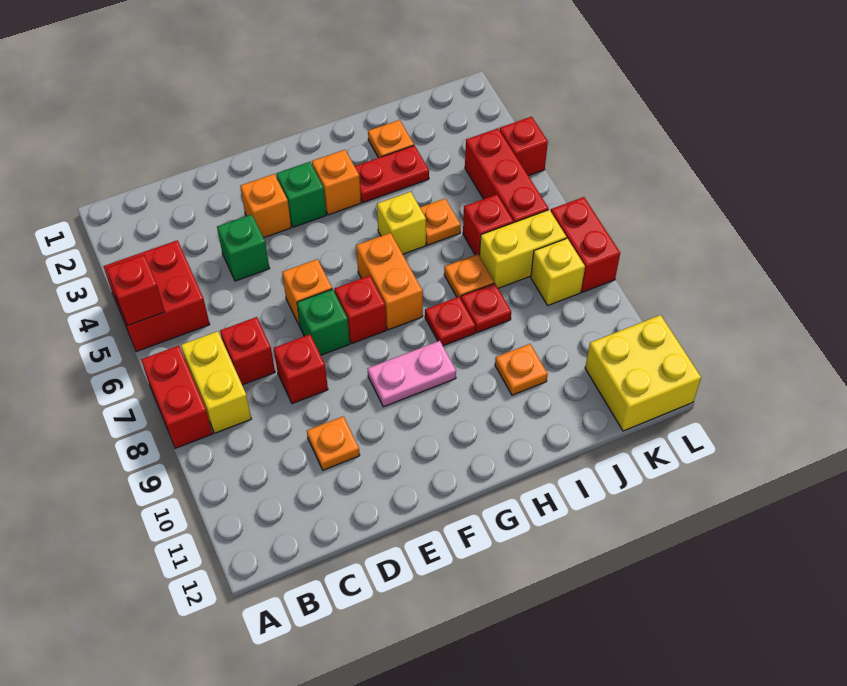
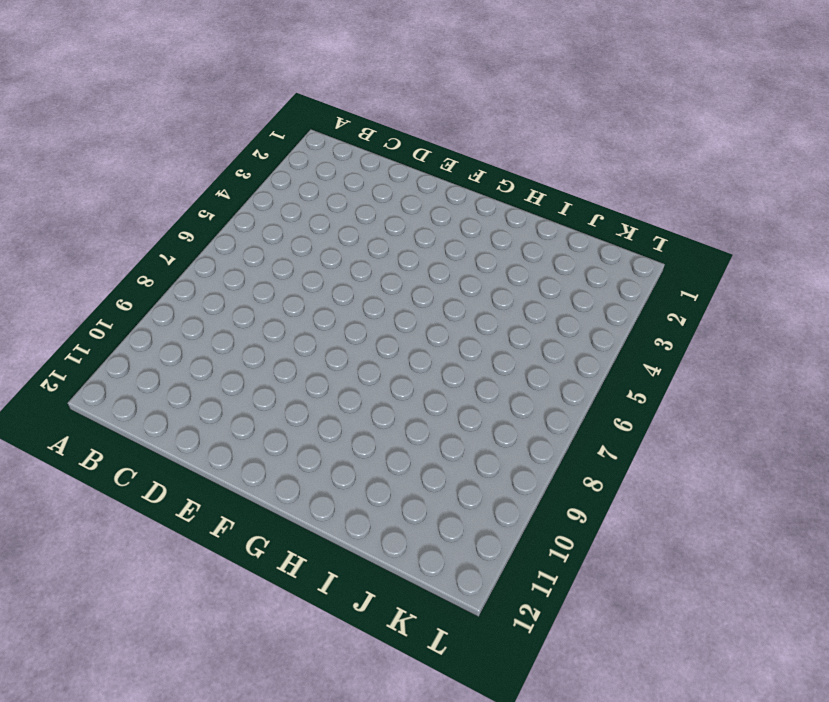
none -> red 2x2 brick [103,240,210,352]
none -> red 1x2 brick [141,346,212,448]
none -> yellow 1x2 brick [181,331,251,433]
none -> red 1x1 brick [220,317,275,385]

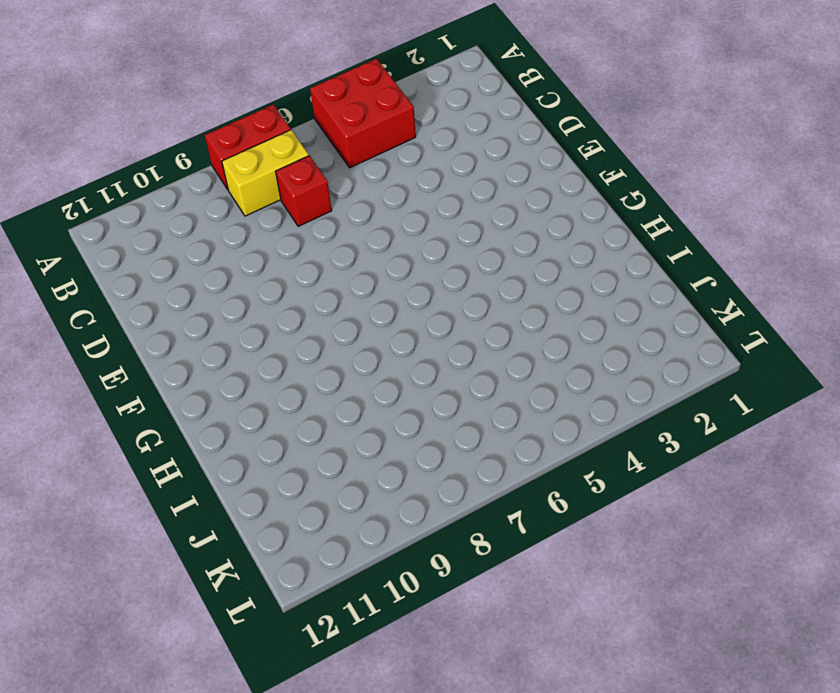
none -> green 1x1 brick [217,214,270,281]
none -> red 1x1 brick [274,334,328,404]
none -> orange 1x1 plate [307,416,360,470]
none -> orange 1x1 brick [240,174,291,238]

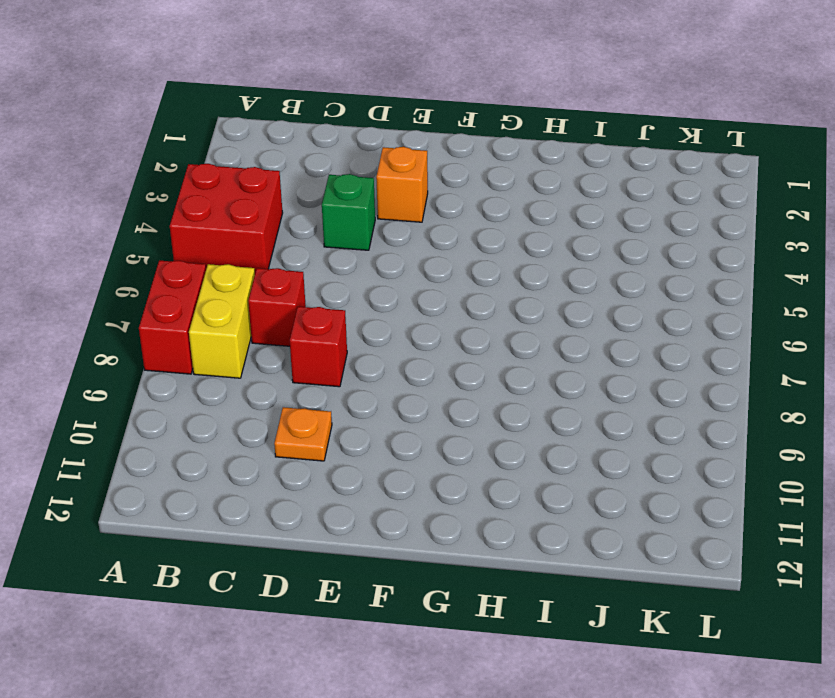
none -> orange 1x1 brick [282,259,332,326]
none -> green 1x1 brick [297,289,350,355]
none -> green 1x1 brick [276,162,326,227]
none -> red 1x1 brick [335,276,386,343]

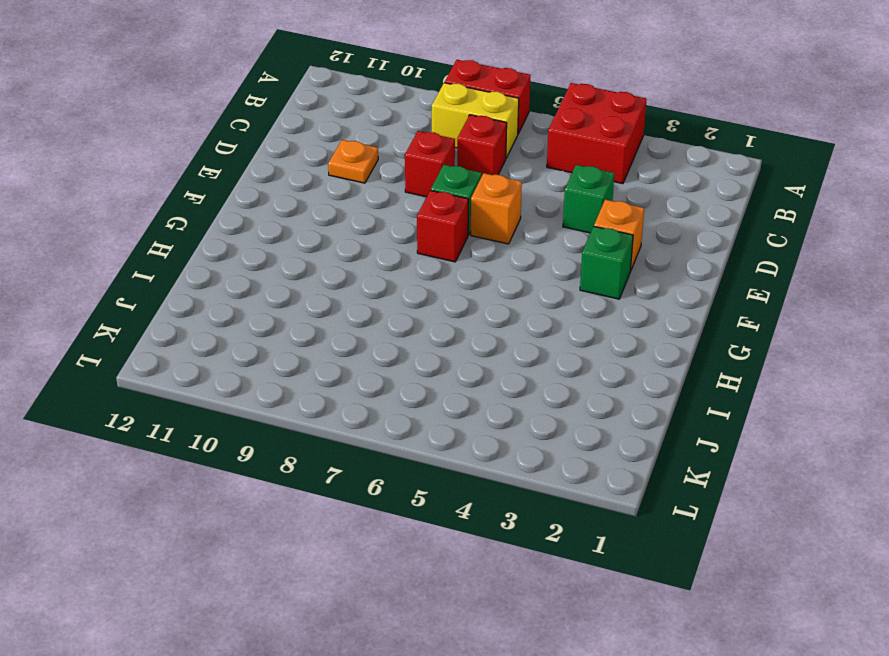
none -> pink 1x2 plate [368,341,456,407]
none -> orange 1x1 brick [312,150,361,215]
none -> orange 1x2 brick [356,233,423,330]
none -> red 1x2 plate [355,145,429,202]

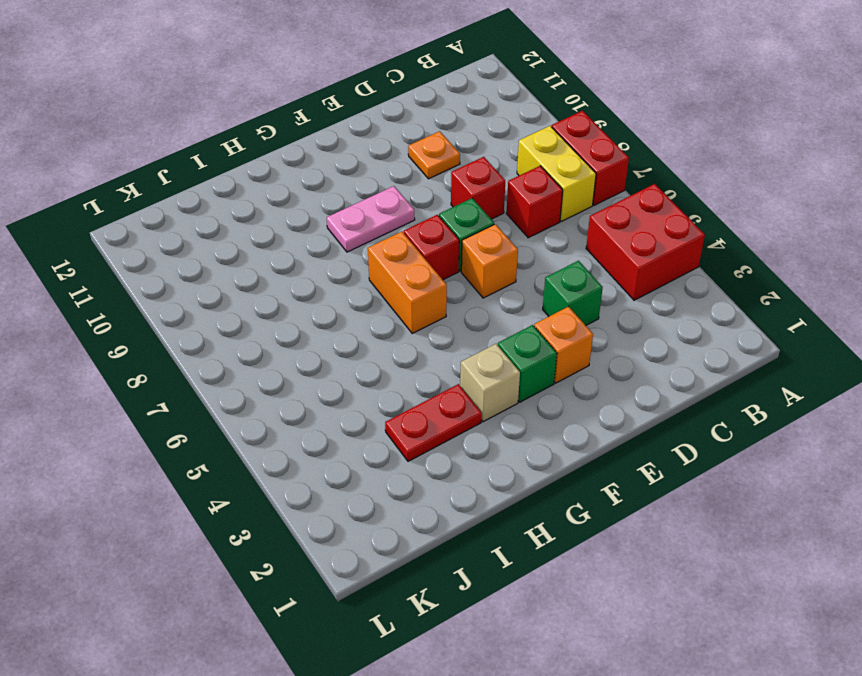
tan 1x1 brick [460,344,520,422] -> orange 1x1 brick [312,150,361,215]
none -> yellow 1x1 brick [377,192,426,254]
none -> red 1x1 plate [425,297,475,346]
none -> orange 1x1 plate [368,120,414,158]
none -> orange 1x1 plate [420,198,461,245]

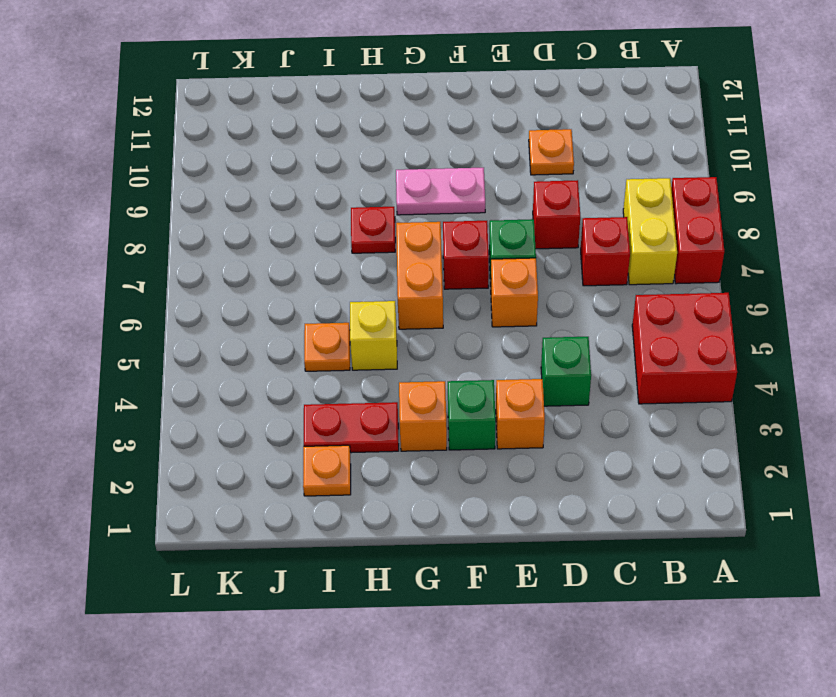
none -> orange 1x1 plate [444,254,494,298]
none -> red 1x1 plate [461,283,511,333]
none -> orange 1x1 plate [495,344,548,395]
none -> red 1x1 brick [463,194,514,256]

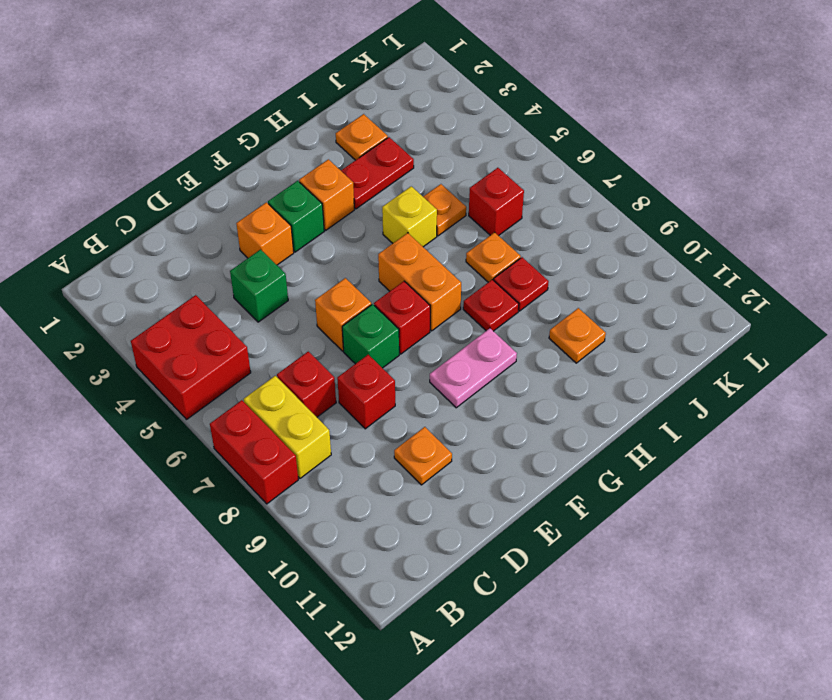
none -> yellow 1x2 brick [480,210,567,288]
none -> red 1x3 brick [465,128,549,222]
none -> yellow 1x1 brick [531,238,585,305]
none -> yellow 2x2 brick [585,315,701,431]

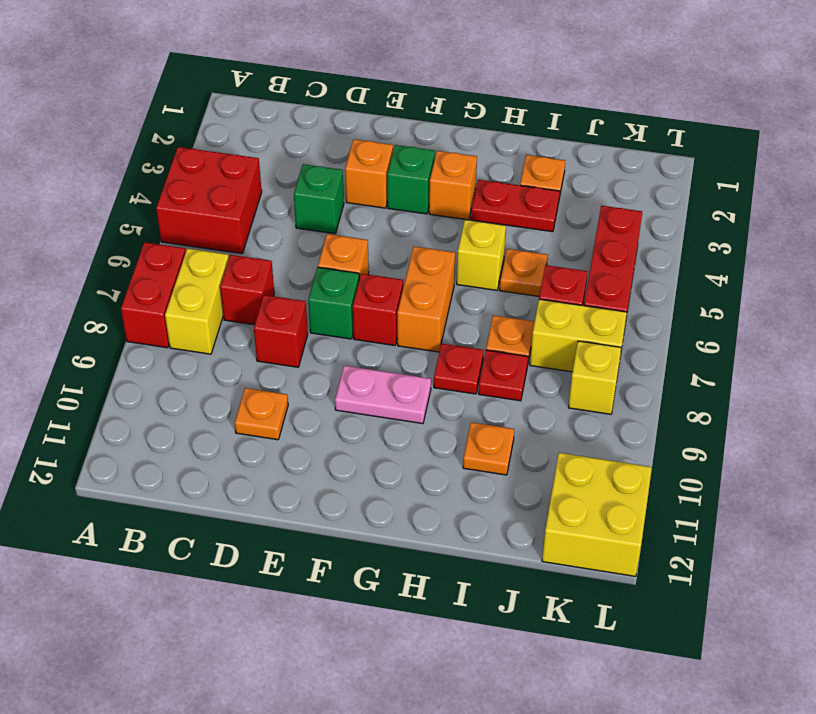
none -> red 1x1 brick [500,117,548,176]
none -> red 1x2 brick [551,197,620,292]
none -> red 1x1 brick [106,255,165,325]

